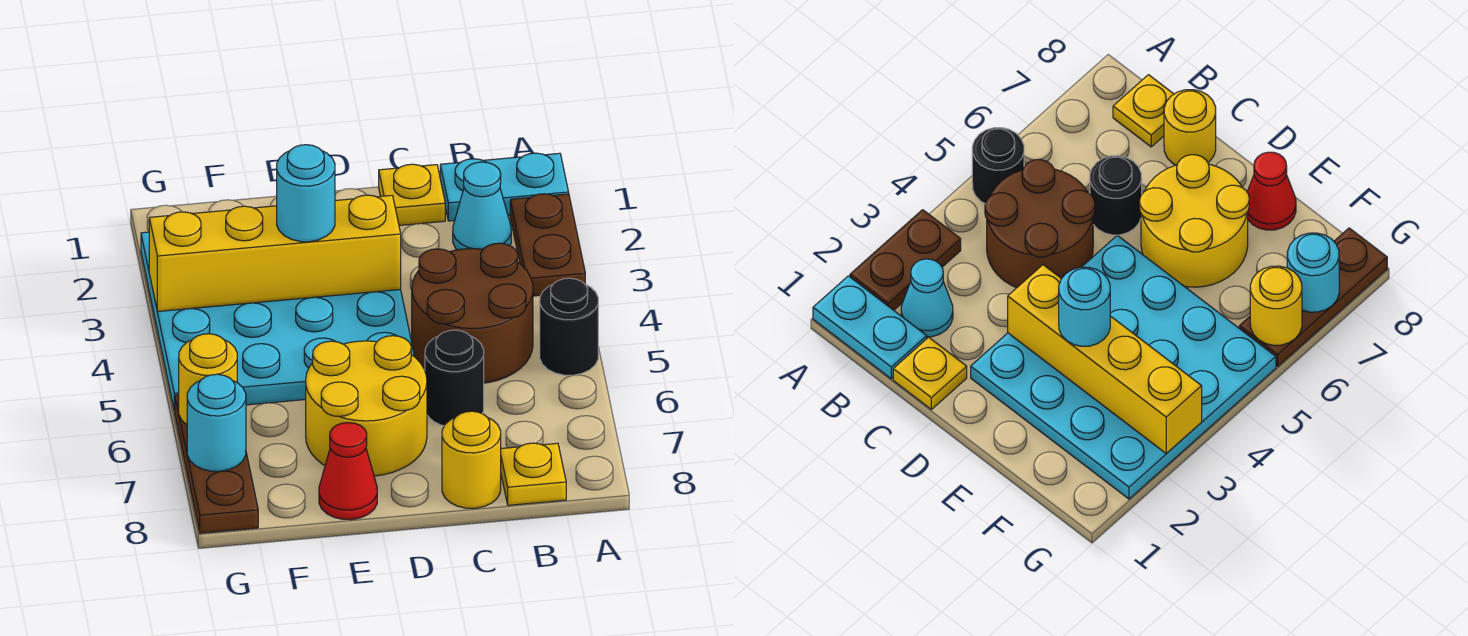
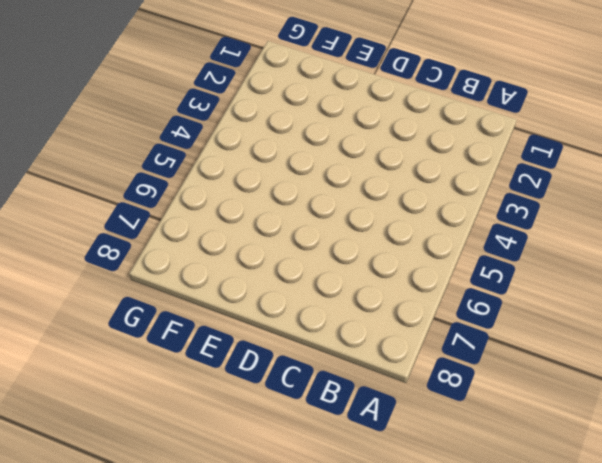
none -> cyan 1x2 plate [440,153,569,221]
none -> brown 1x2 plate [510,194,585,296]
none -> black 1x1 round brick [540,278,598,375]

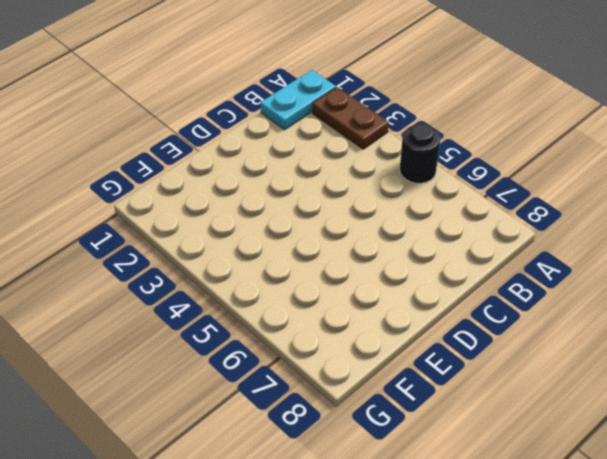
none -> cyan 1x1 cone [453,162,511,250]
none -> brown 2x2 round brick [412,243,533,383]
none -> yellow 1x1 plate [501,443,566,505]

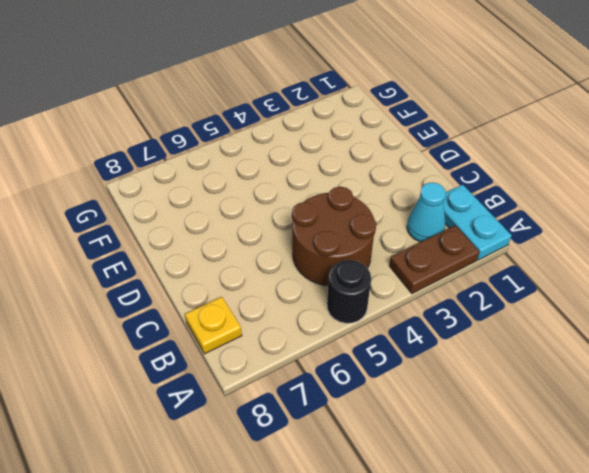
none -> yellow 1x1 plate [379,164,445,225]
none -> black 1x1 round brick [425,330,484,426]
none -> yellow 1x1 round brick [442,411,501,508]

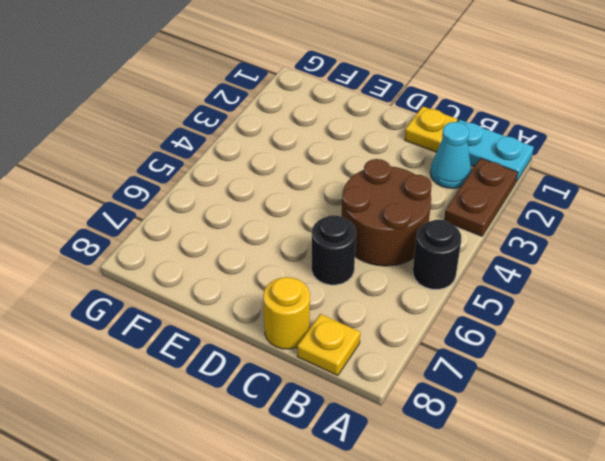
none -> cyan 4x4 plate [141,232,415,411]
none -> yellow 2x2 round brick [306,336,427,476]
none -> red 1x1 cone [319,423,377,520]

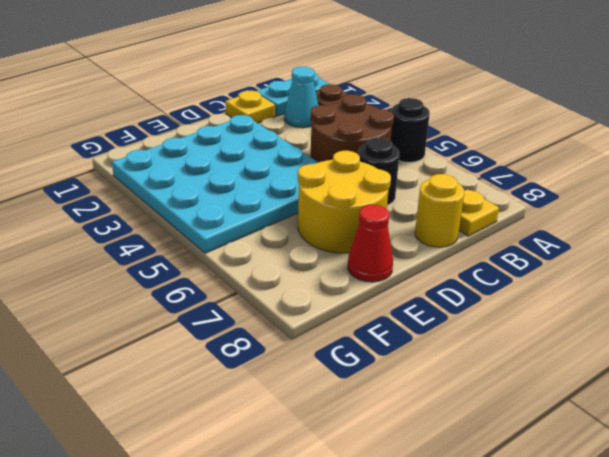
none -> brown 1x3 plate [175,395,258,533]
none -> yellow 1x4 brick [149,195,401,312]
none -> yellow 1x1 round brick [179,334,237,425]

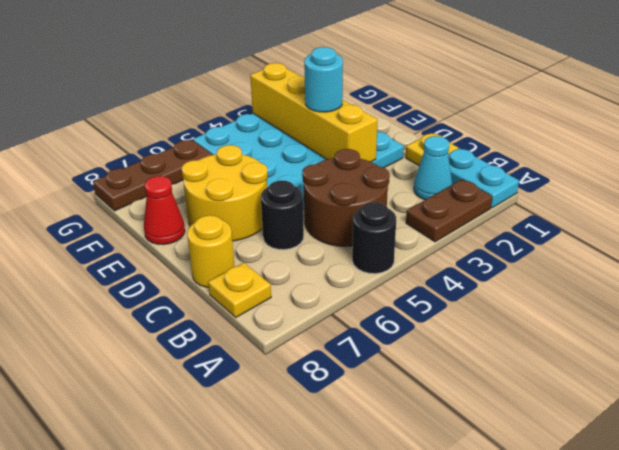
none -> yellow 1x1 round brick [179,334,237,425]
none -> cyan 1x1 round brick [187,374,246,471]

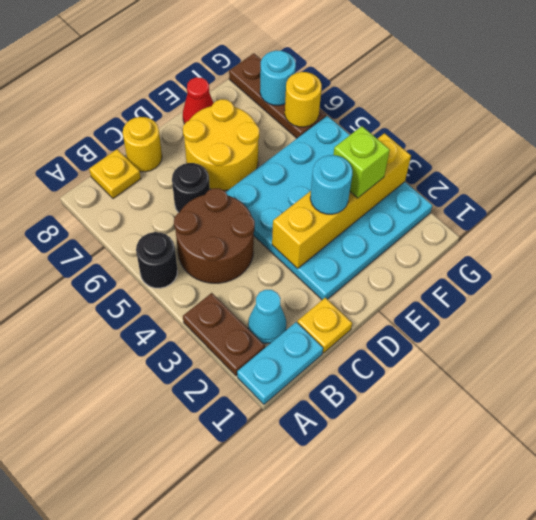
lime 1x1 brick [333,126,390,198] -> none

